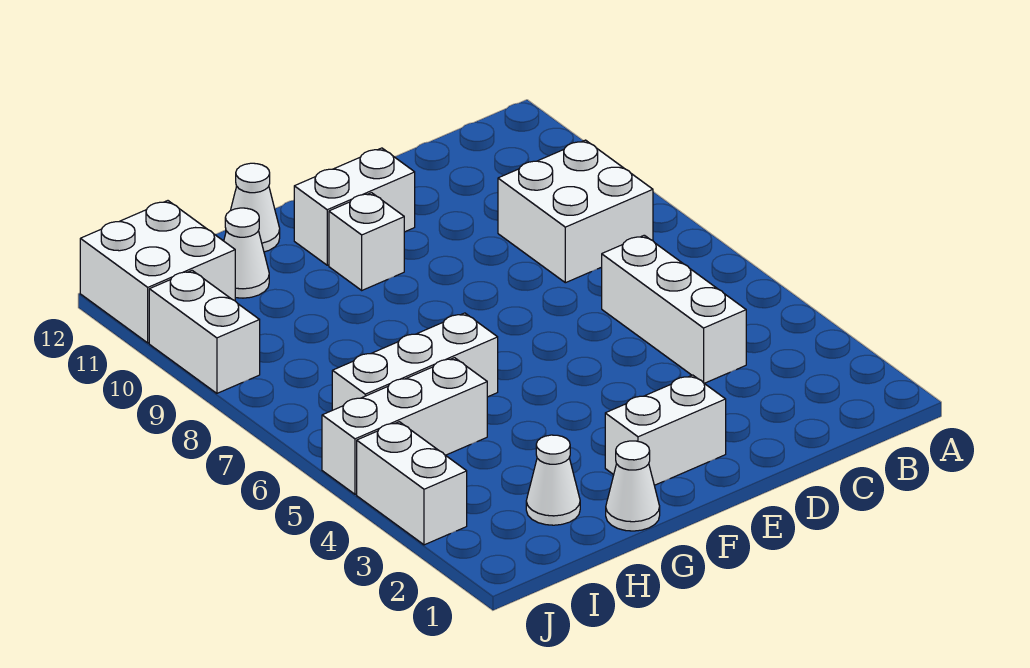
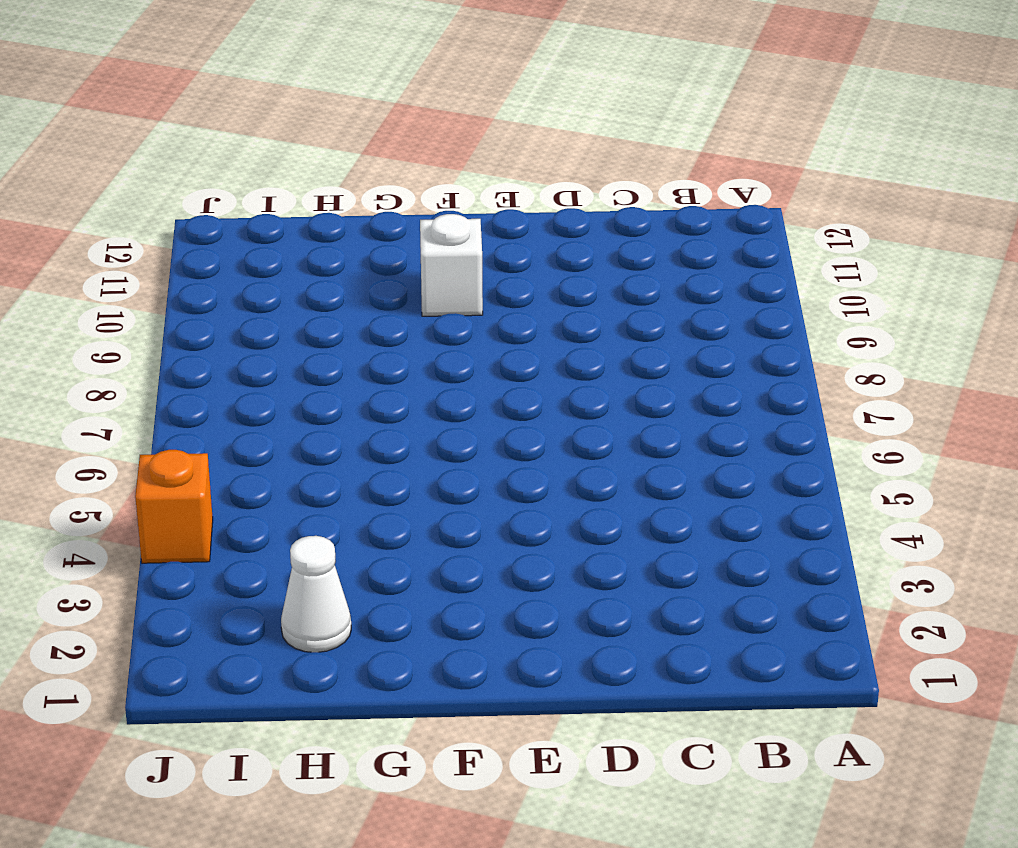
orange 1x1 brick [135,450,213,563] -> white 1x2 brick [357,422,467,545]
none -> white 2x2 brick [498,140,653,283]
none -> white 1x3 brick [602,235,746,383]
none -> white 1x2 brick [605,375,726,485]

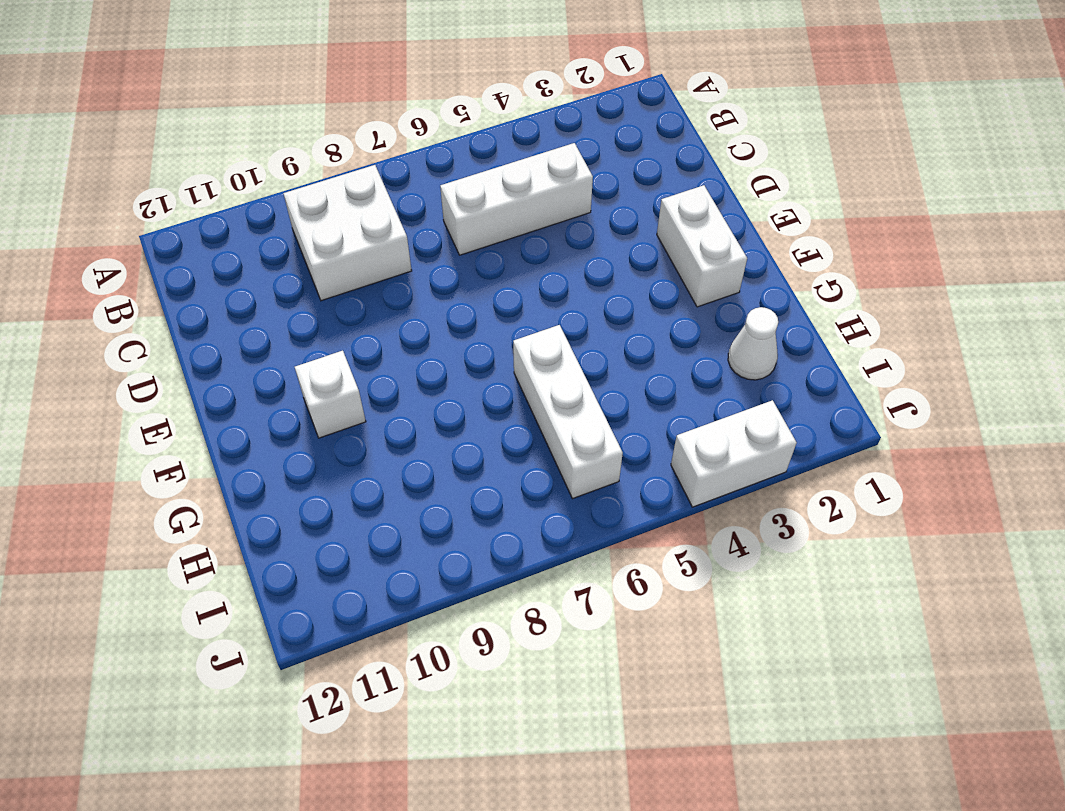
none -> white 1x2 brick [294,148,415,265]
none -> white 1x1 cone [606,441,660,531]
none -> white 1x1 cone [231,163,280,252]

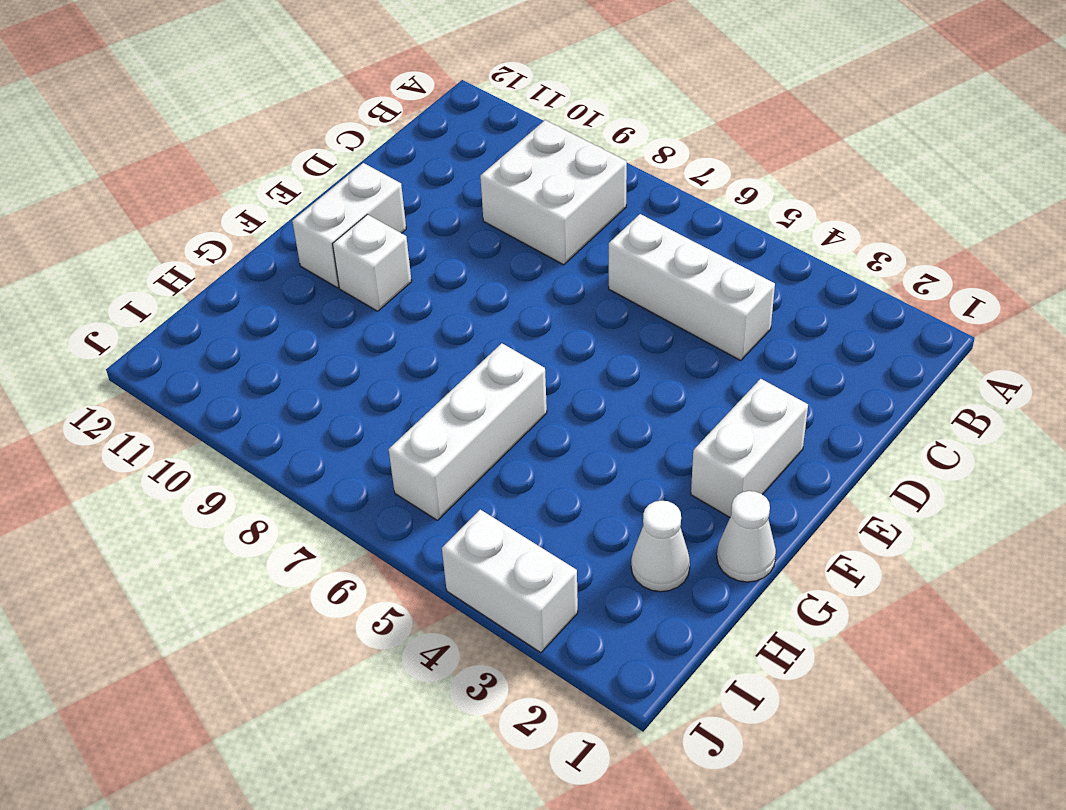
none -> white 1x1 cone [231,163,280,252]
none -> white 1x3 brick [322,358,487,494]
none -> white 1x1 cone [224,208,269,298]

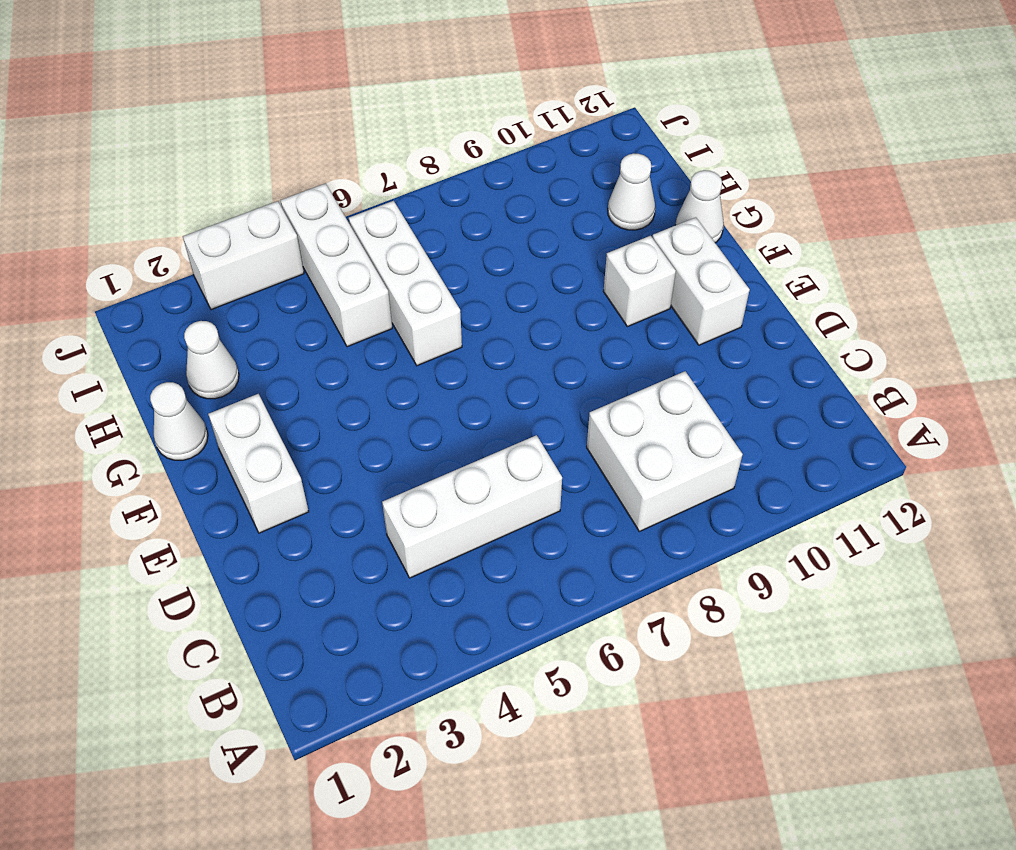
none -> white 2x2 brick [80,201,235,343]
none -> white 1x2 brick [149,271,260,393]

